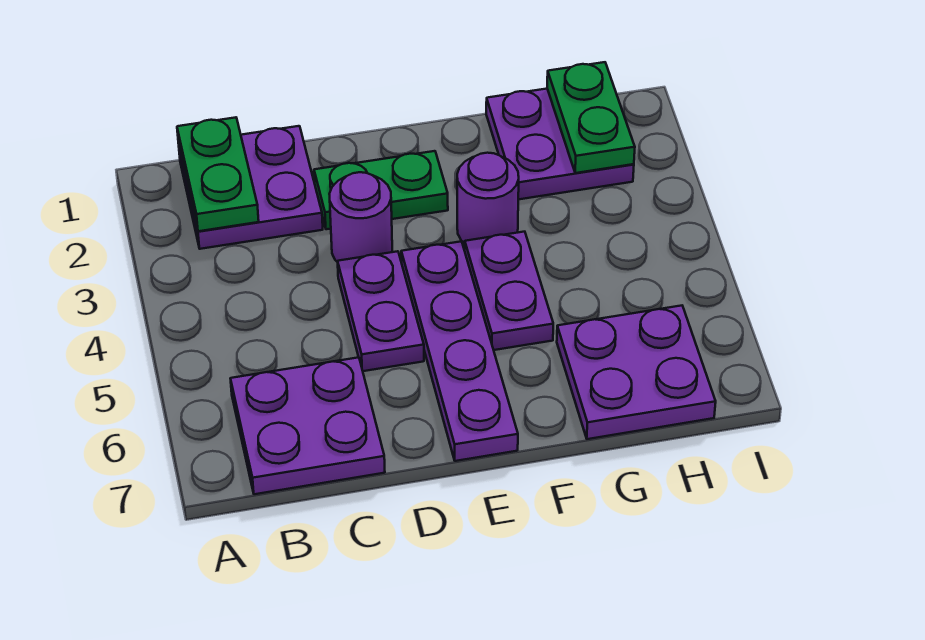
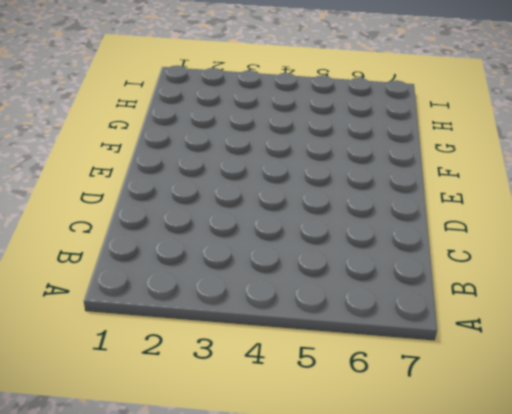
none -> purple 2x2 plate [179,126,323,249]
none -> purple 2x2 plate [230,357,385,494]
none -> green 1x2 plate [314,151,448,229]

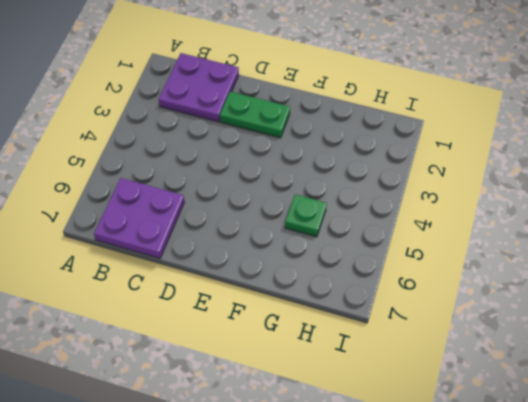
green 1x1 plate [285,194,327,237] -> none
none -> purple 1x1 round brick [330,172,392,262]
none -> purple 1x2 plate [338,251,424,371]
none -> purple 1x4 plate [401,241,518,461]

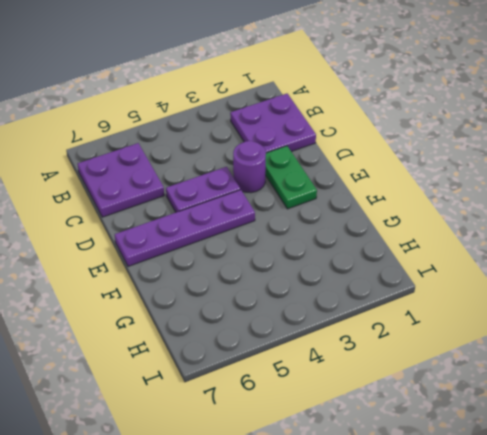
none -> purple 1x1 round brick [457,153,519,243]
none -> purple 1x2 plate [465,232,553,350]
none -> purple 2x2 plate [486,89,634,200]

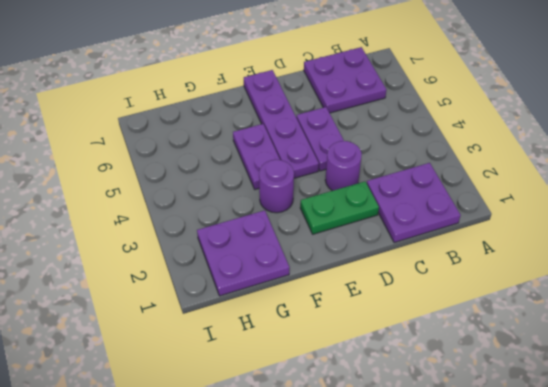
none -> purple 2x2 plate [557,306,716,439]
none -> green 1x2 plate [177,117,259,231]
none -> green 1x2 plate [547,62,635,173]

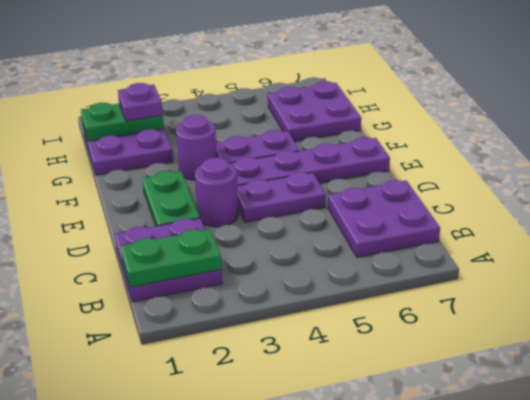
purple 1x1 plate [118,83,163,121] -> none

